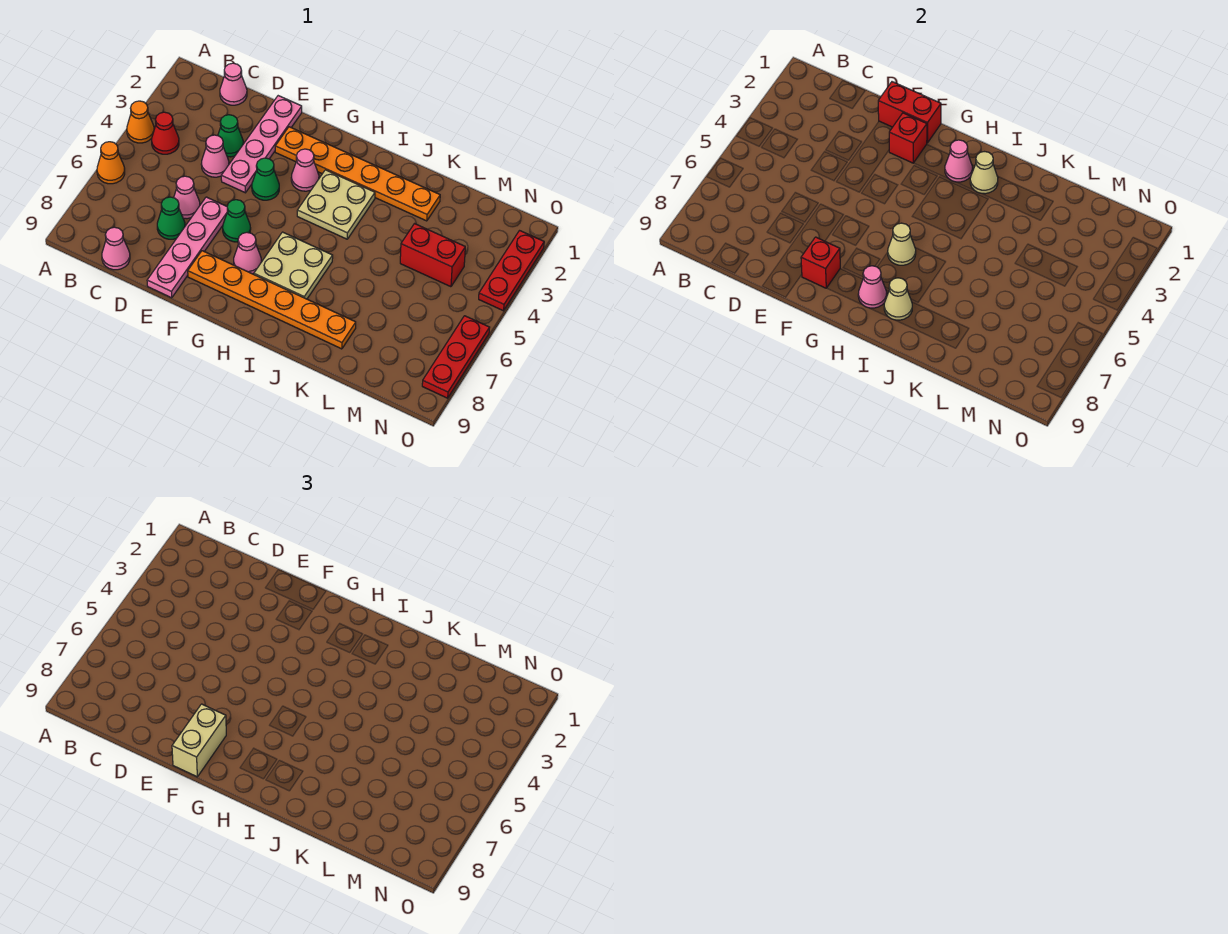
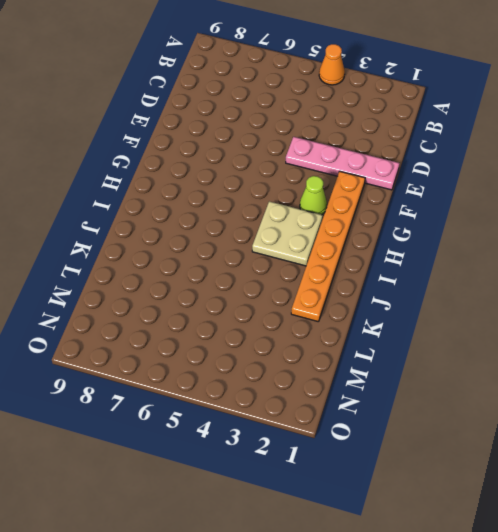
lime 1x1 cone [300,176,327,215] -> pink 1x1 cone [291,149,319,191]
none -> orange 1x1 cone [97,142,125,184]
none -> red 1x1 cone [152,112,179,154]
none -> pink 1x1 cone [220,63,247,105]
none -> pink 1x1 cone [102,227,130,270]

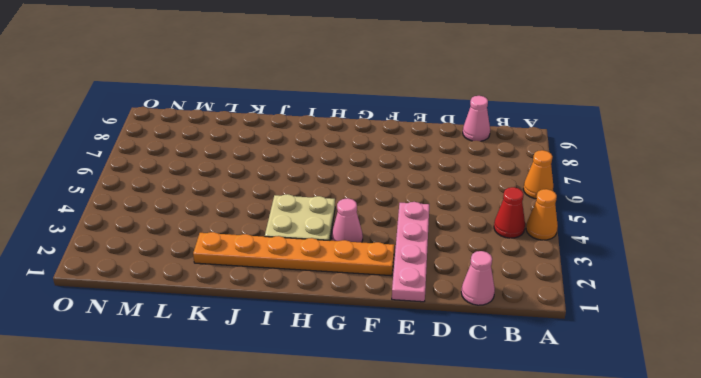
none -> green 1x1 cone [218,115,243,157]
none -> pink 1x1 cone [201,135,229,177]
none -> pink 1x1 cone [174,176,200,219]
none -> green 1x1 cone [157,197,185,239]

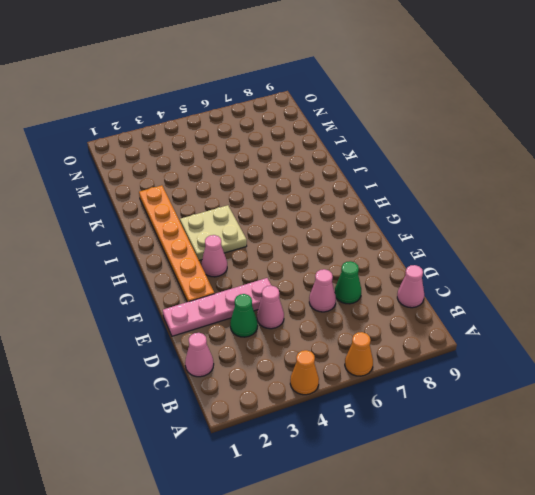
none -> red 1x1 cone [152,112,179,154]
none -> pink 1x4 plate [147,197,228,298]
none -> green 1x1 cone [252,158,279,200]
none -> green 1x1 cone [223,200,251,242]

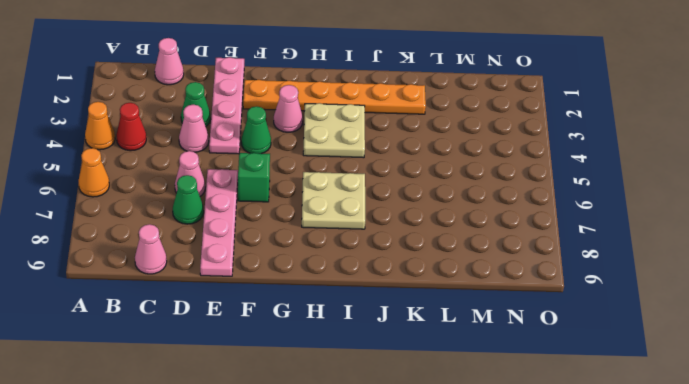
green 1x1 brick [238,153,270,202] -> green 1x1 cone [223,200,251,242]
none -> orange 1x6 plate [188,251,356,349]
none -> pink 1x1 cone [234,233,261,274]
none -> red 1x2 brick [400,224,465,287]
none -> red 1x3 plate [479,231,544,311]

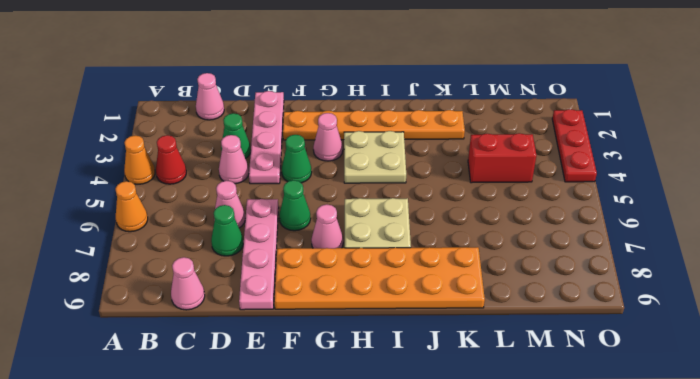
orange 2x6 plate [274,247,485,309] -> orange 1x6 plate [188,251,356,349]
none -> red 1x3 plate [422,316,490,398]
none -> red 1x2 brick [878,82,941,143]
none -> red 1x1 brick [889,113,927,163]
none -> red 1x1 brick [801,237,840,288]

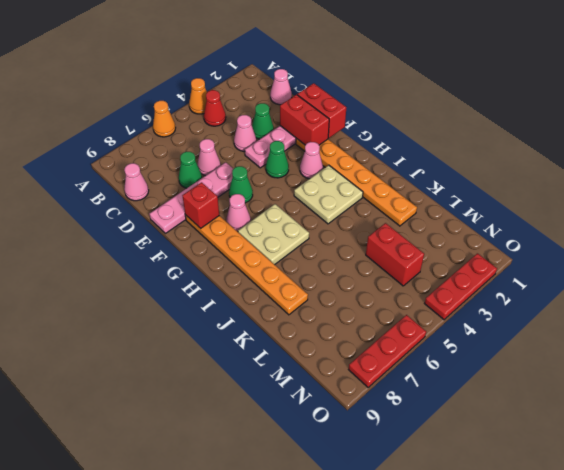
red 1x2 brick [280,95,329,145] -> red 1x1 brick [889,113,927,163]
none -> pink 1x1 cone [945,140,972,182]
none -> tan 1x1 cone [888,223,916,265]
none -> pink 1x1 cone [858,266,887,308]
none -> tan 1x1 cone [970,152,998,194]

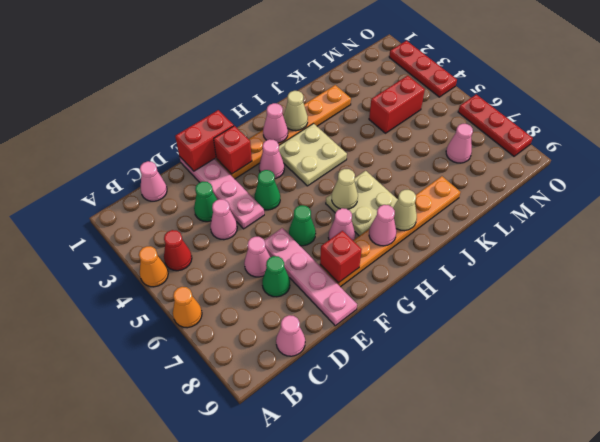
pink 1x1 cone [446,124,473,163] -> none
none -> tan 1x2 brick [172,704,226,777]

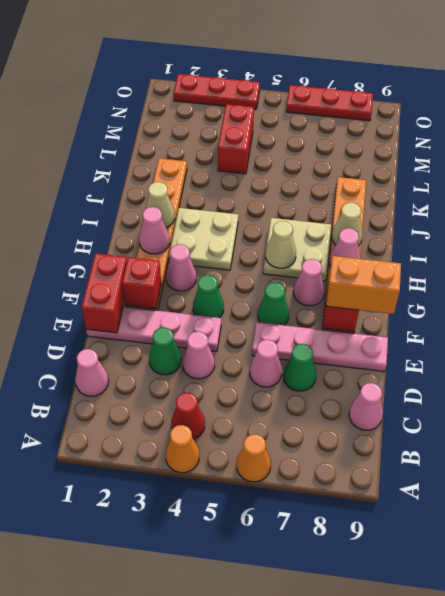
orange 1x2 brick [326,256,401,314] -> tan 1x2 brick [172,704,226,777]

